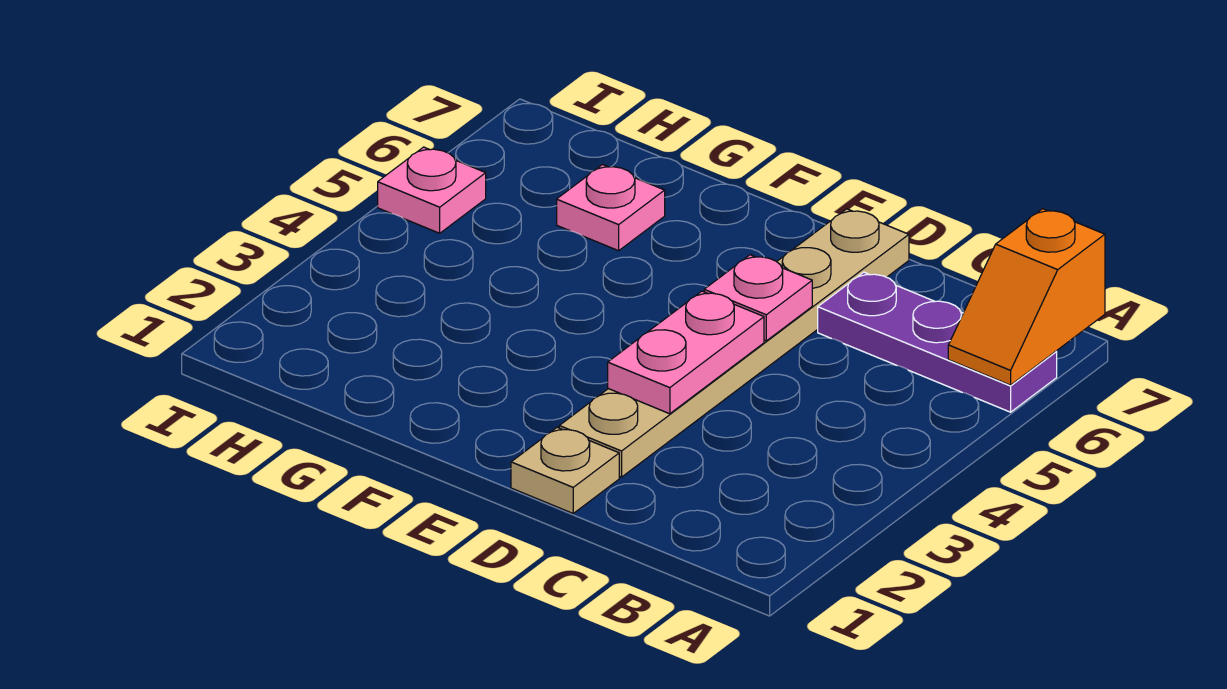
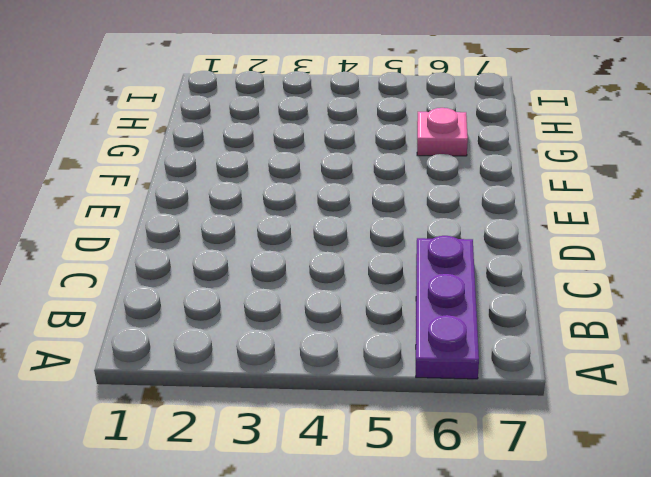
none -> tan 1x1 plate [511,427,619,513]
none -> tan 1x6 plate [559,209,909,477]

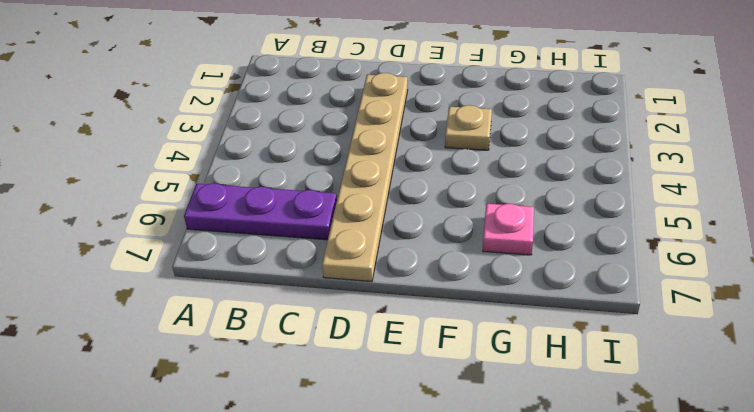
tan 1x1 plate [445,105,492,150] -> tan 1x1 plate moved to [511,427,619,513]
none -> pink 1x1 plate [378,147,486,233]
none -> orange 1x2 slope [948,209,1105,385]

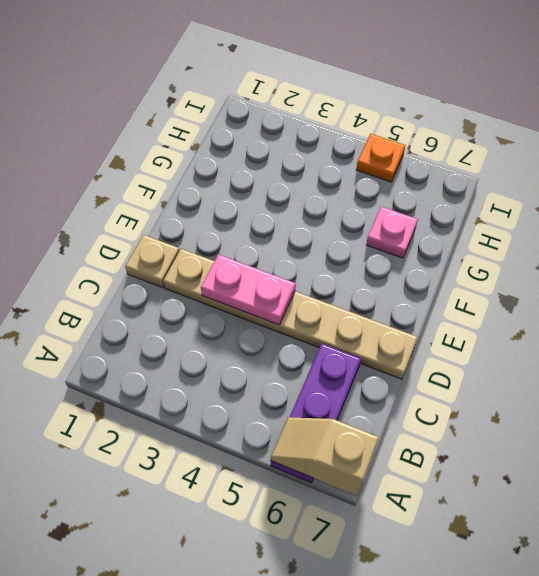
tan 1x2 slope [271,417,379,496] -> orange 1x2 slope [948,209,1105,385]
orange 1x1 plate [356,134,405,182] -> pink 1x1 plate [378,147,486,233]
none -> pink 1x1 plate [704,255,812,341]

